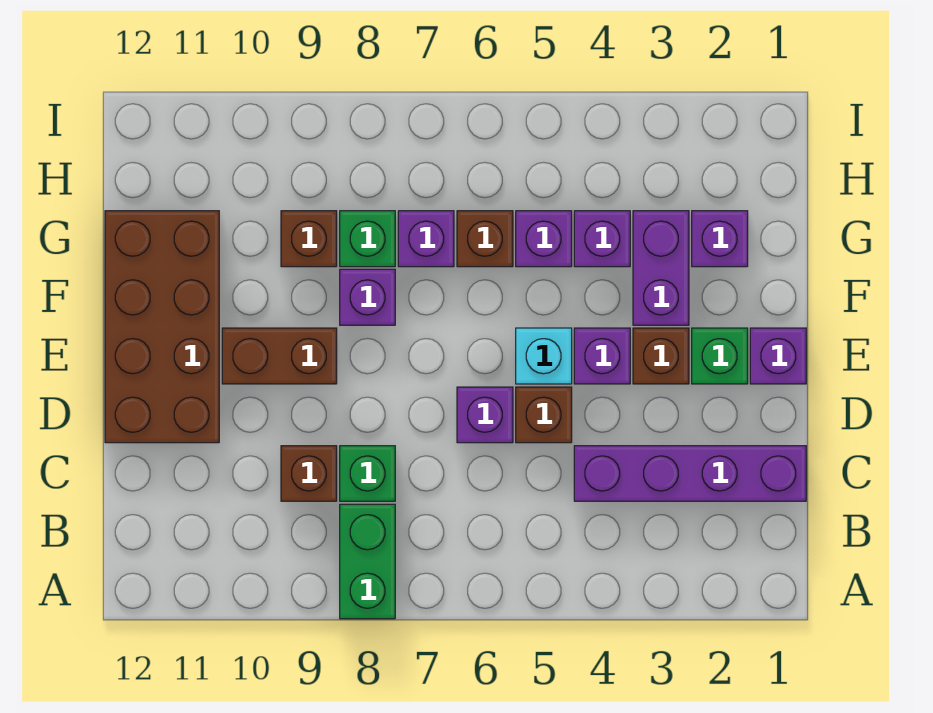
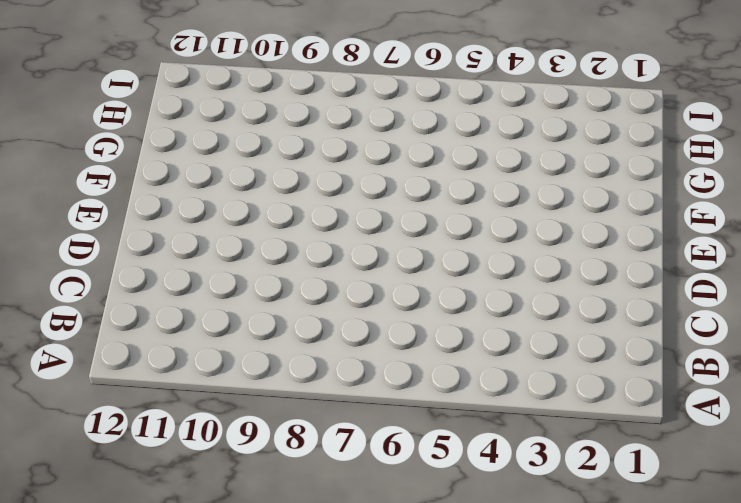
none -> green 1x2 brick [340,504,395,619]
none -> purple 1x4 brick [574,446,806,501]
none -> green 1x1 brick [340,446,395,501]

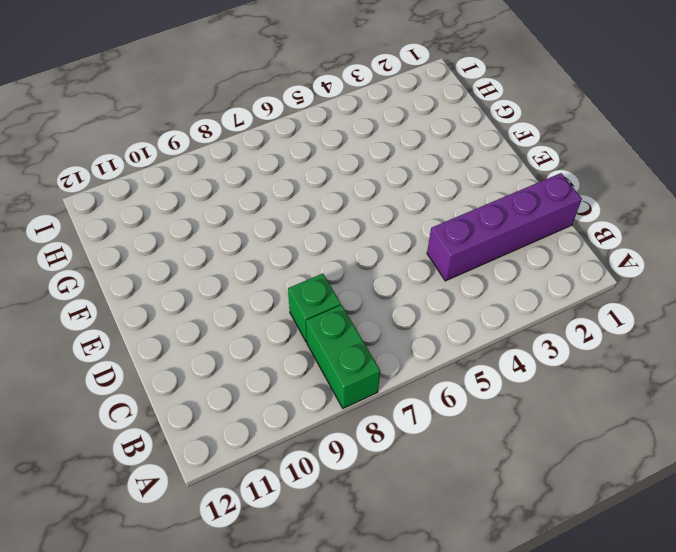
none -> brown 1x1 brick [281,446,337,501]
none -> brown 1x1 brick [516,387,572,443]
none -> purple 1x1 brick [457,387,513,443]

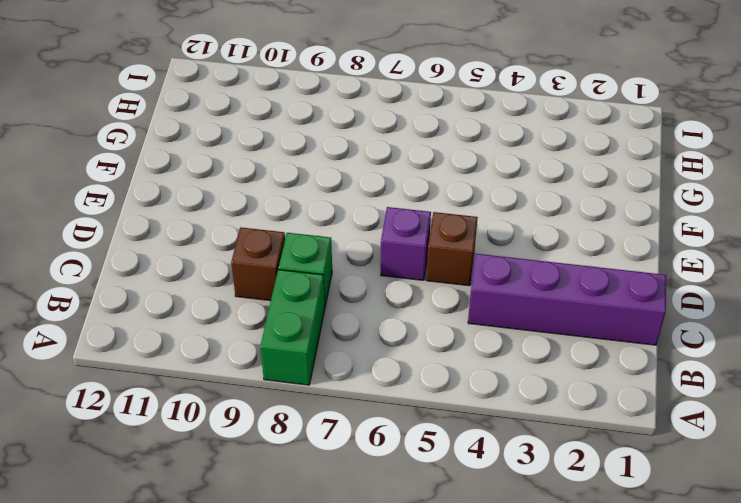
none -> brown 2x4 brick [105,211,219,443]
none -> purple 1x1 brick [750,328,806,384]
none -> green 1x1 brick [692,328,748,384]

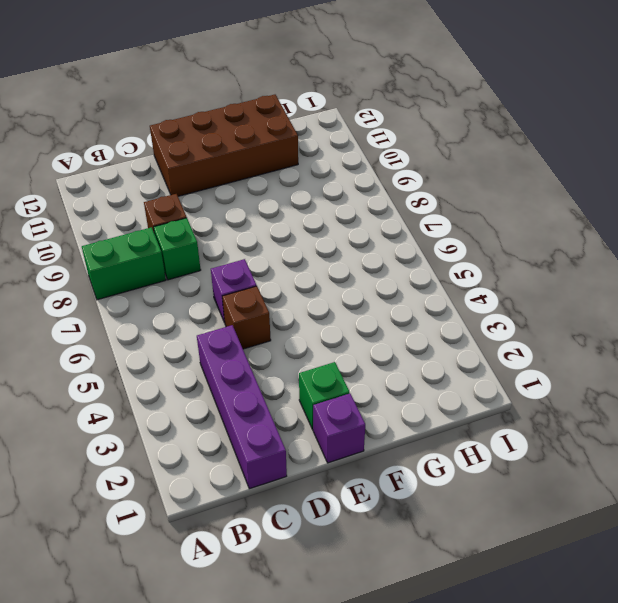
none -> brown 1x1 brick [633,328,689,384]
none -> purple 1x1 brick [574,328,630,384]
none -> cyan 1x1 brick [516,328,572,384]

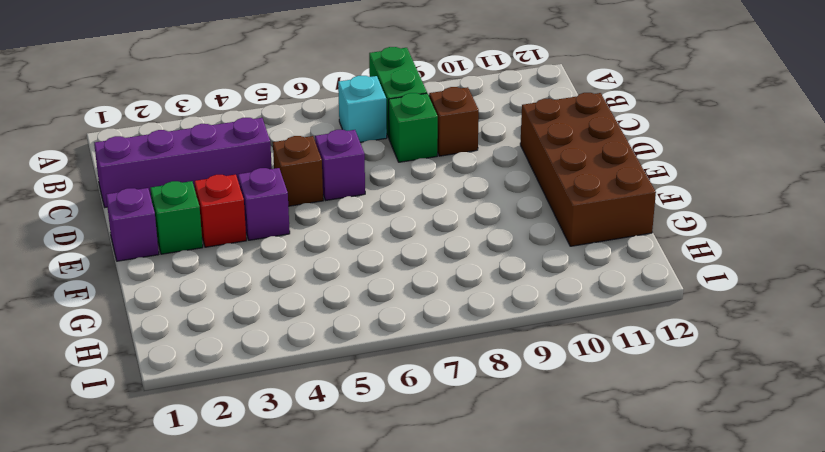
cyan 1x1 brick [338,76,387,142] -> cyan 1x1 brick moved to [516,328,572,384]
red 1x1 brick [194,175,246,247] -> brown 1x1 brick [633,328,689,384]
none -> brown 1x2 brick [222,328,337,384]
none -> purple 1x2 brick [633,211,689,325]
none -> purple 1x1 brick [340,269,395,325]

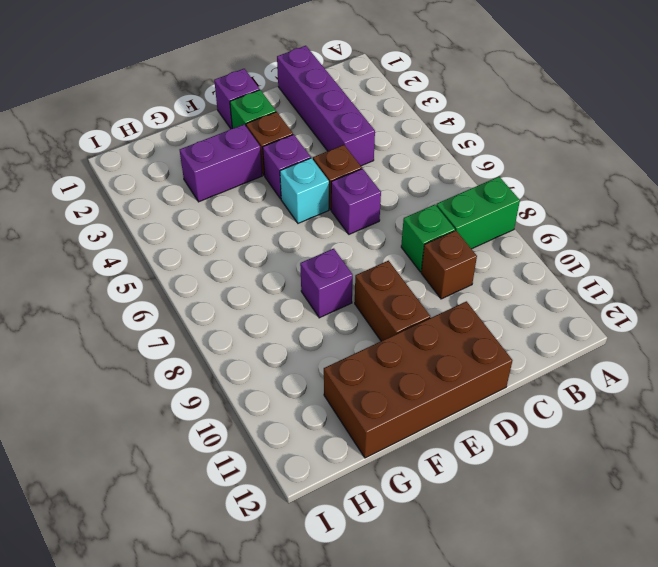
none -> purple 1x1 brick [692,211,748,267]
none -> purple 1x1 brick [574,211,630,267]
none -> purple 1x1 brick [516,211,572,267]

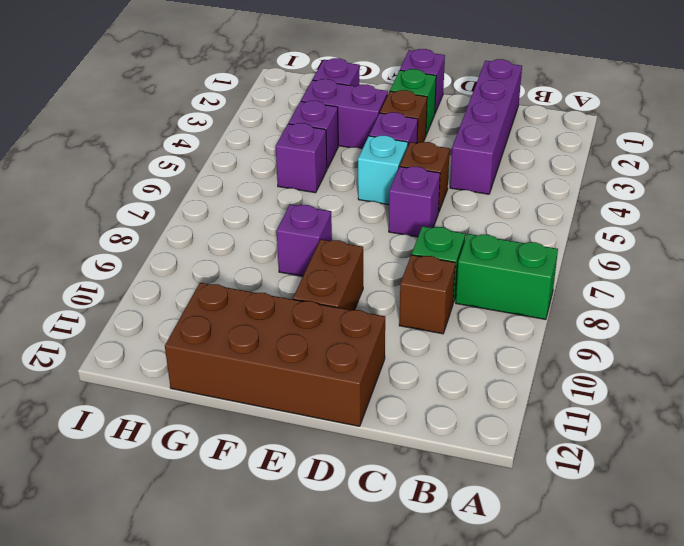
none -> brown 1x1 brick [457,211,513,267]
none -> purple 1x1 brick [398,211,454,267]
none -> green 1x1 brick [340,211,395,267]

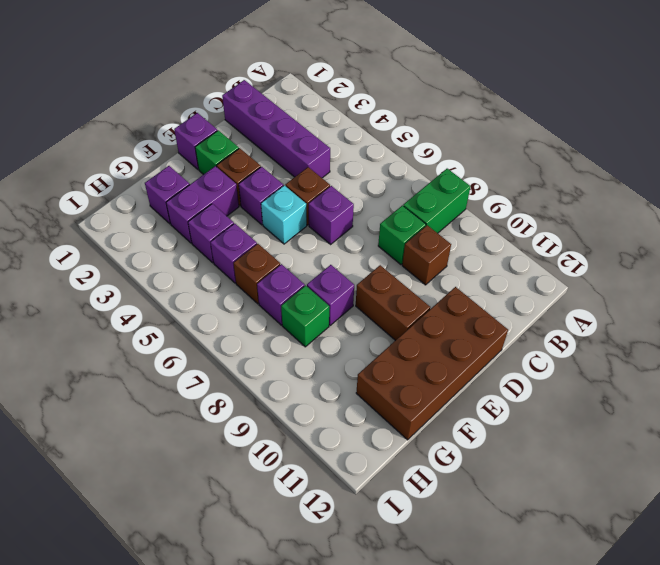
none -> brown 1x1 brick [281,211,337,267]

